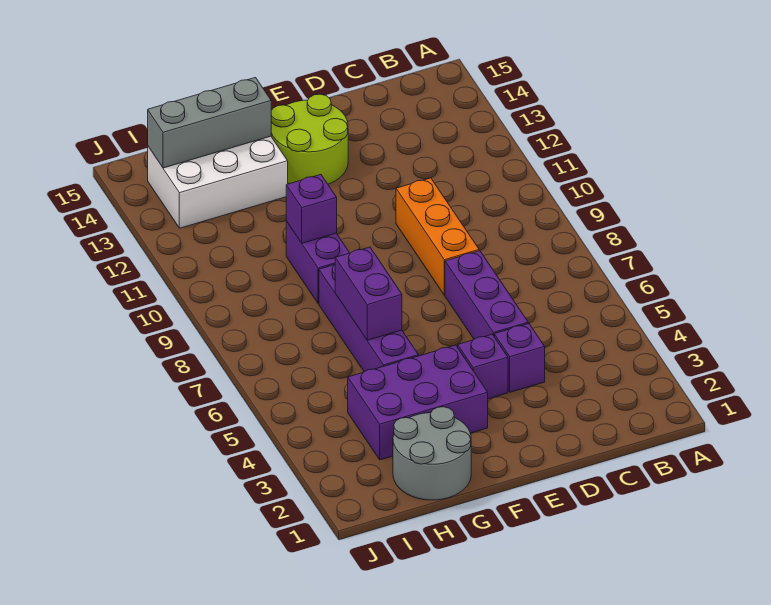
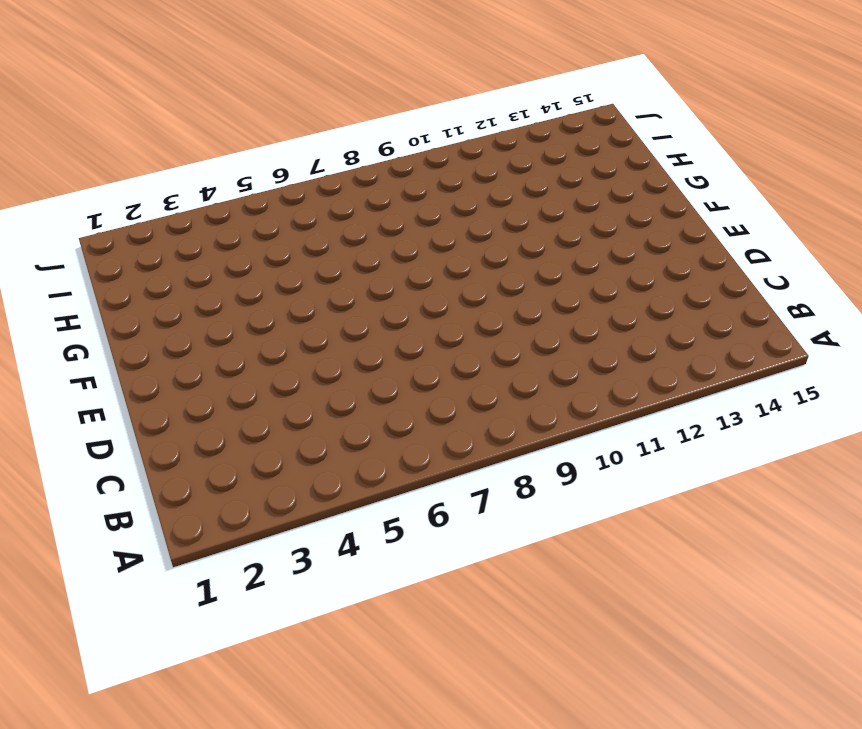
none -> purple 1x1 brick [494,323,545,392]
none -> purple 1x3 brick [445,251,528,339]
none -> orange 1x3 brick [396,178,479,295]

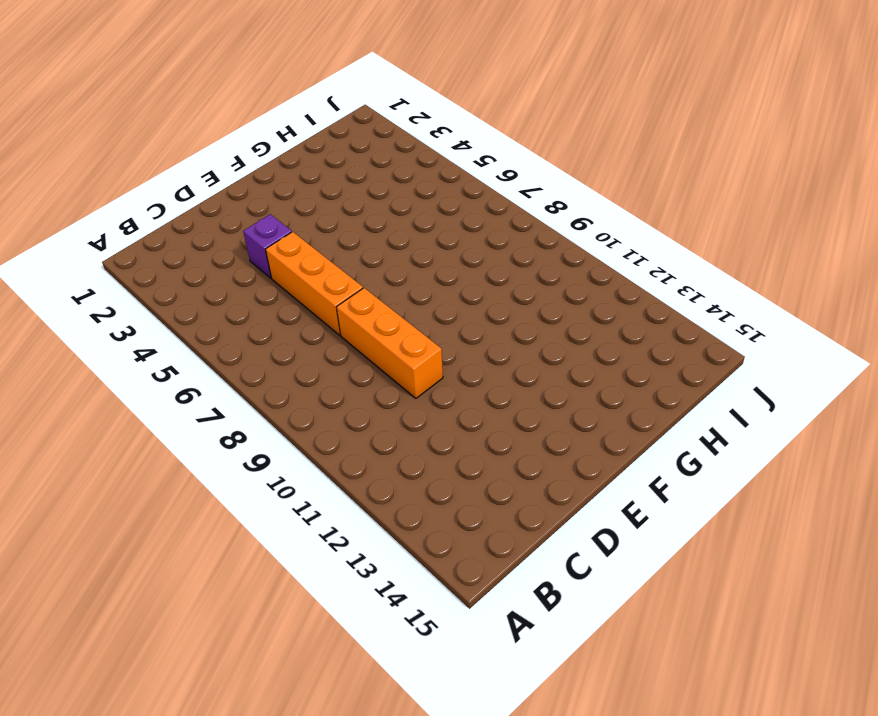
orange 1x3 brick [265,232,363,335] -> purple 1x3 brick [445,251,528,339]
none -> purple 1x1 brick [458,334,508,399]
none -> lime 2x2 round brick [271,94,348,184]
none -> purple 2x3 brick [348,345,488,460]

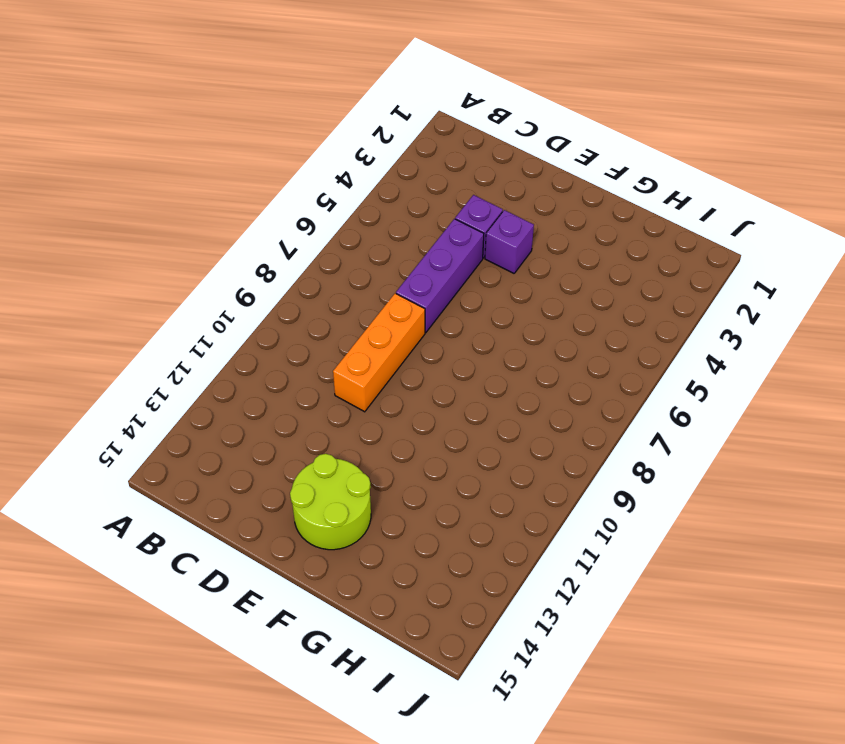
none -> purple 2x3 brick [348,345,488,460]
none -> grey 2x2 round brick [393,407,471,500]
none -> purple 1x4 brick [319,265,418,372]

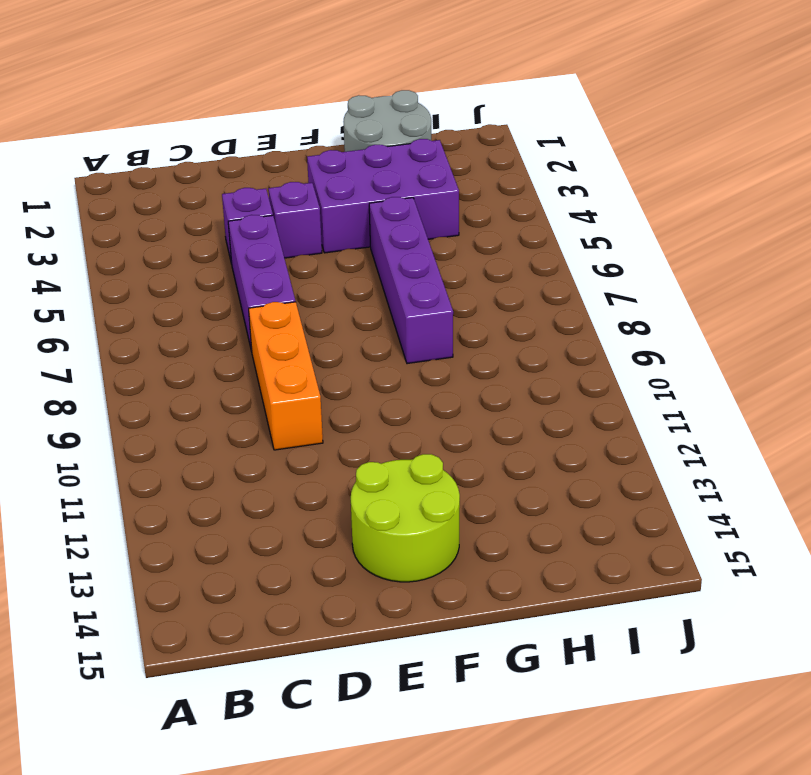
none -> purple 1x2 brick [286,221,349,304]
none -> white 2x3 brick [148,136,288,228]
none -> purple 1x2 brick [335,247,402,340]

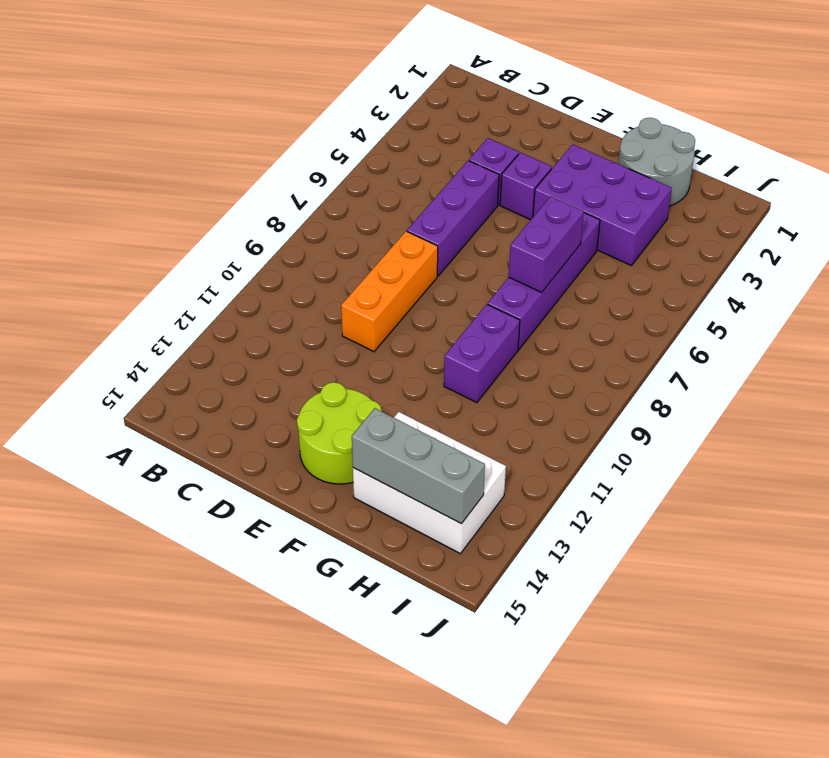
none -> purple 1x1 brick [286,175,337,243]

